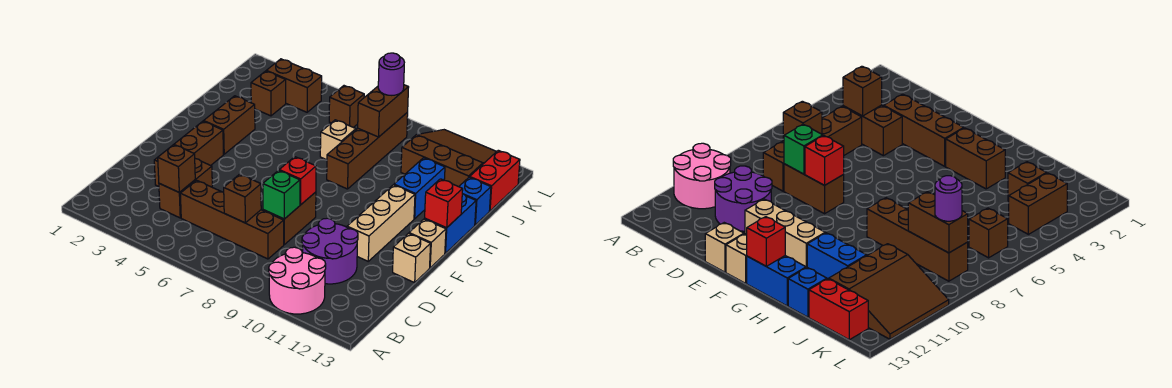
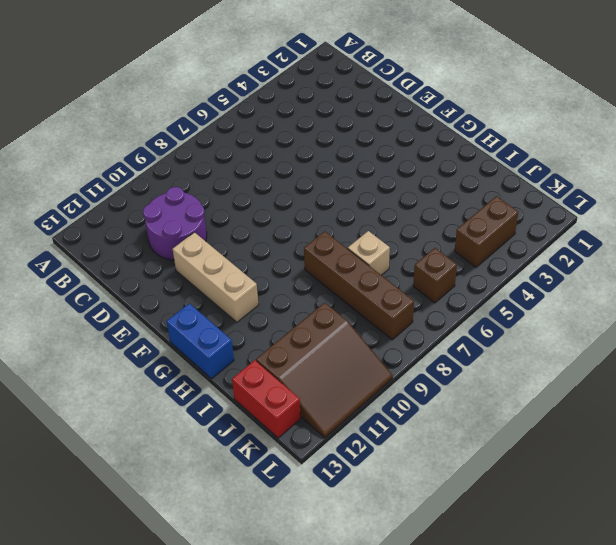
none -> pink 2x2 round brick [269,247,326,314]
none -> brown 1x2 brick [159,159,212,218]
none -> brown 1x4 brick [180,180,284,259]

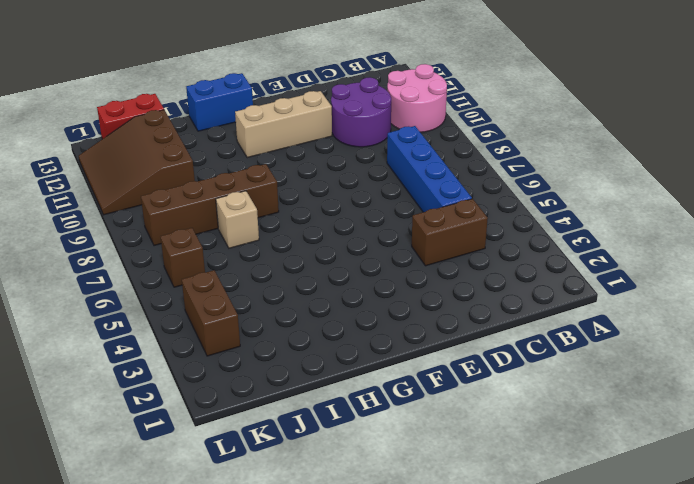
blue 1x4 brick [387,126,472,212] -> brown 1x4 brick [180,180,284,259]
none -> brown 1x3 brick [154,121,223,187]
none -> brown 1x2 brick [263,192,316,244]
none -> tan 1x1 brick [393,233,431,283]

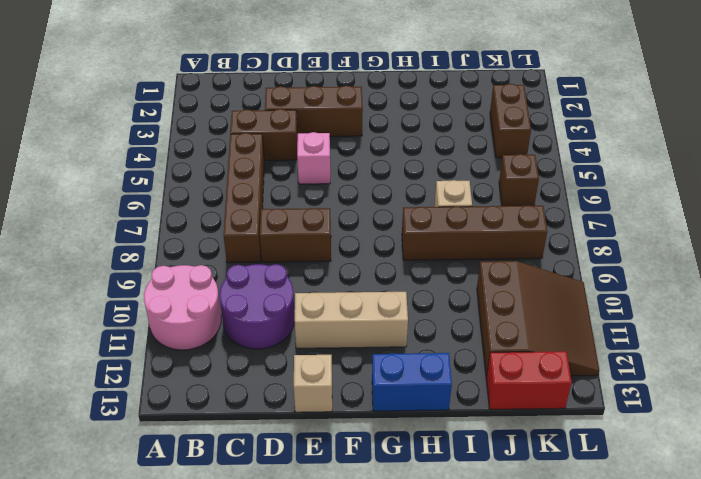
pink 1x1 brick [297,132,330,184] -> none
none -> tan 1x1 brick [409,219,446,268]
none -> brown 1x2 brick [204,96,255,154]
none -> blue 1x2 brick [394,158,445,219]

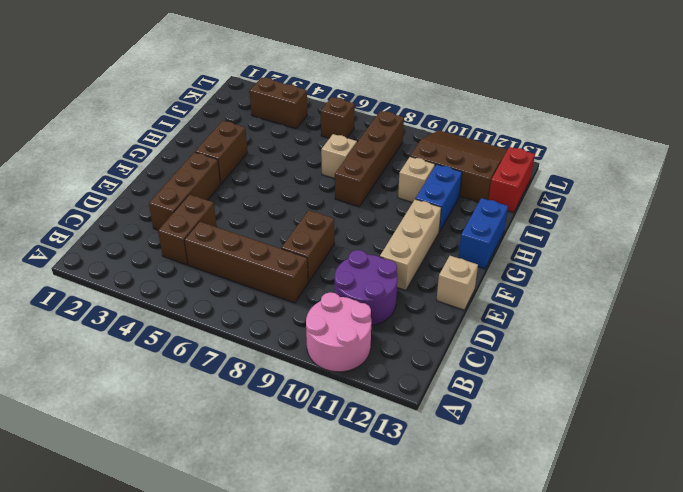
tan 1x1 brick [398,157,435,202] -> tan 1x1 brick moved to [409,219,446,268]
none -> blue 1x1 brick [459,177,491,225]
none -> brown 1x1 brick [251,71,286,116]
none -> brown 1x1 brick [158,145,195,192]

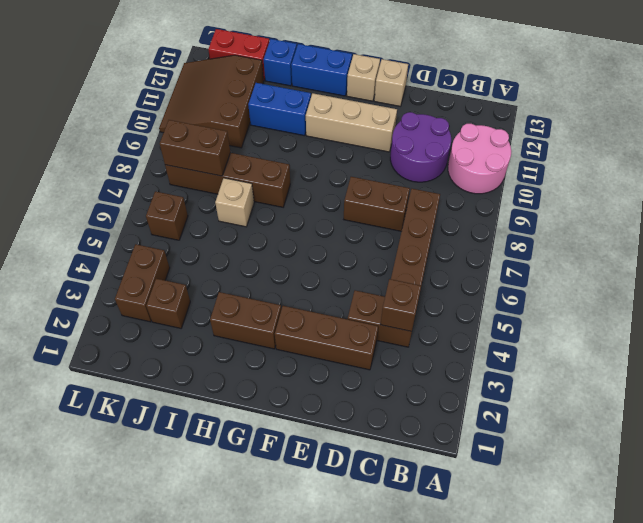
none -> brown 1x1 brick [224,174,261,223]
none -> green 1x1 brick [263,170,300,219]
none -> red 1x1 brick [279,157,316,205]

